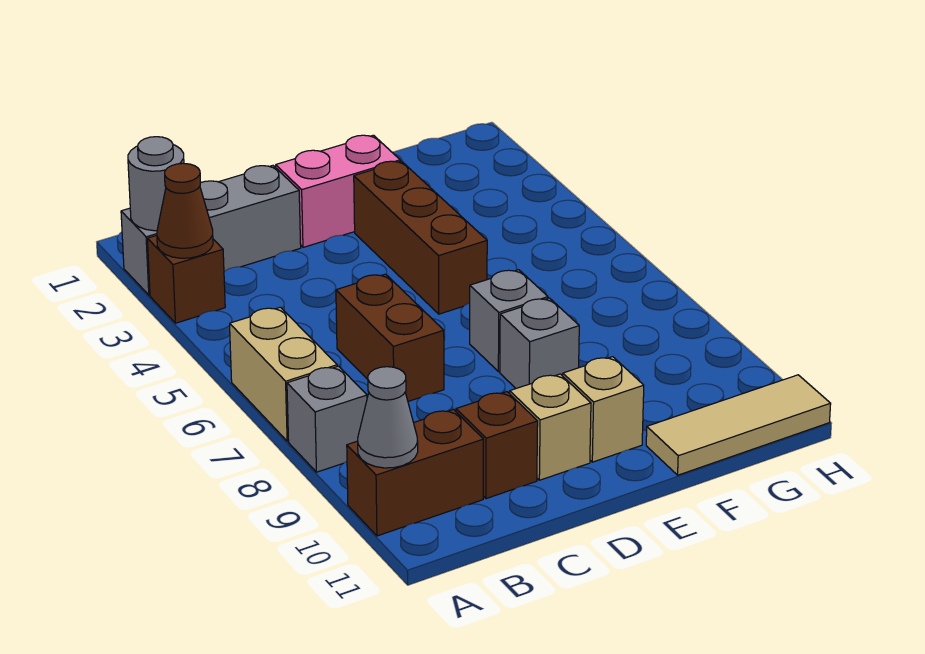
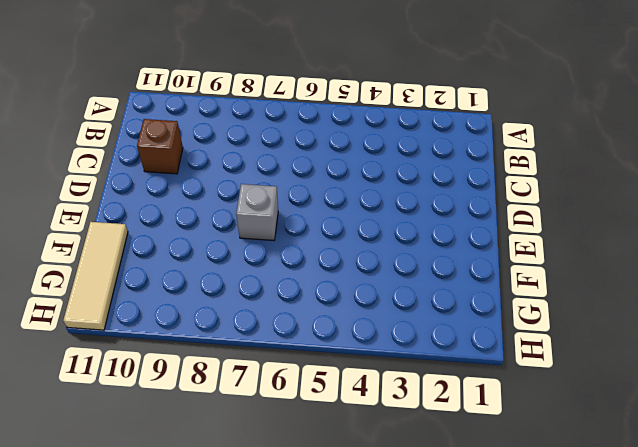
none -> grey 1x3 brick [121,166,301,295]
none -> brown 1x1 brick [147,235,225,323]
none -> tan 1x2 brick [230,307,337,441]

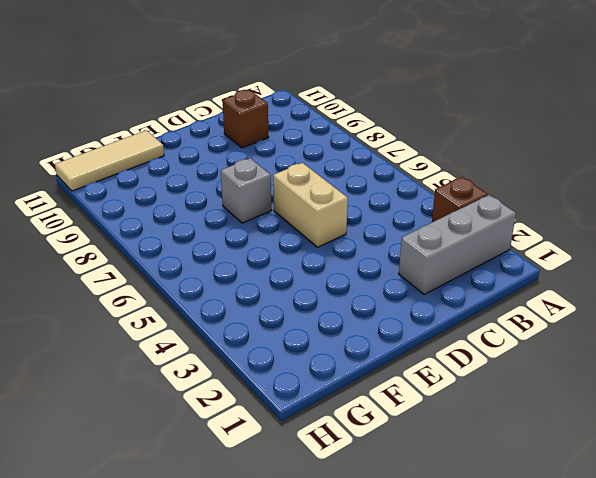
tan 1x2 brick [273,163,348,247] -> tan 1x2 brick moved to [230,307,337,441]
none -> grey 1x1 brick [287,366,367,472]
none -> brown 1x2 brick [347,409,483,536]
none -> brown 1x2 brick [336,274,444,401]

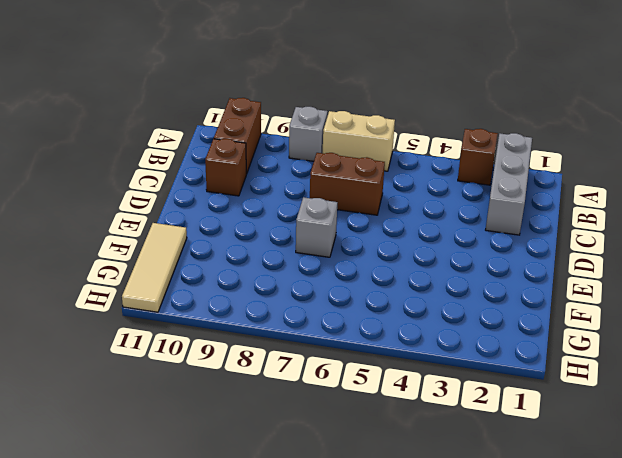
none -> pink 1x2 brick [276,135,400,247]
none -> tan 1x1 brick [510,374,591,480]
none -> brown 1x3 brick [354,161,487,314]

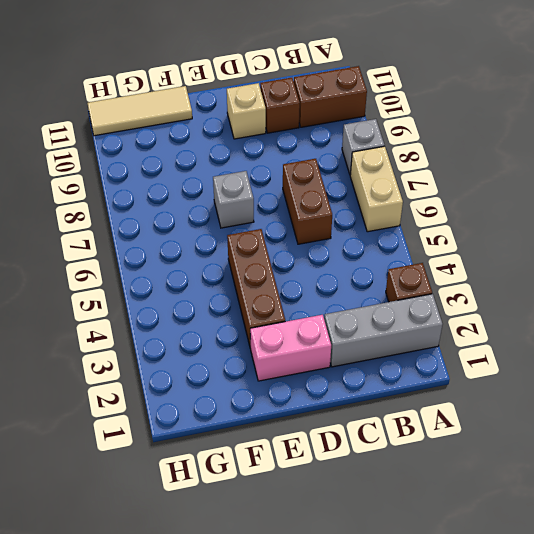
none -> grey 1x1 brick [500,298,579,388]
none -> tan 1x1 brick [563,357,644,462]
none -> grey 1x1 round brick [128,137,184,231]

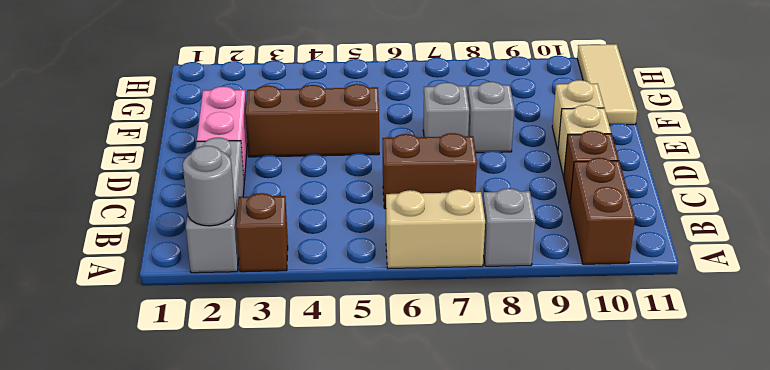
none -> brown 1x1 cone [157,163,213,258]
none -> grey 1x1 cone [358,367,418,468]

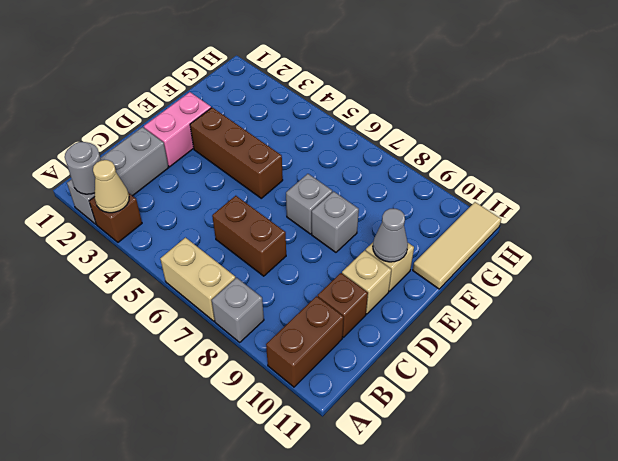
tan 1x1 cone [93,160,129,213] -> brown 1x1 cone [157,163,213,258]
grey 1x1 cone [373,209,408,262] -> grey 1x1 cone moved to [358,367,418,468]

